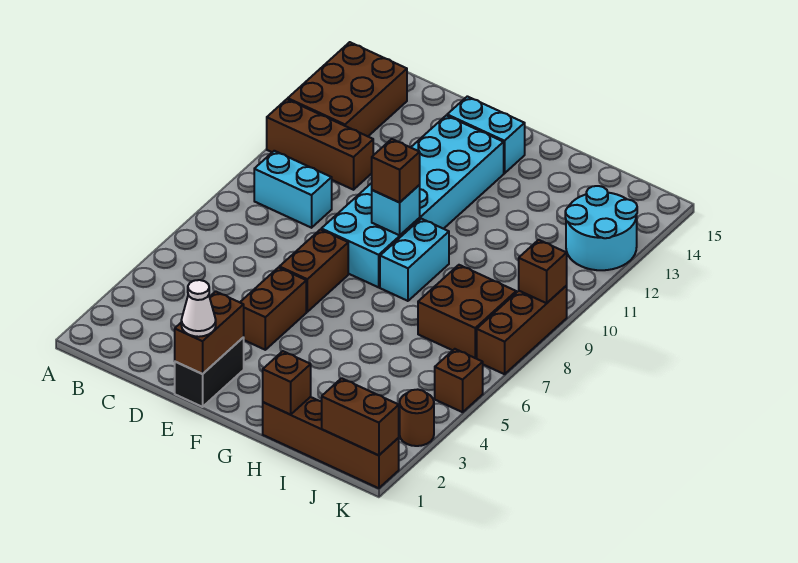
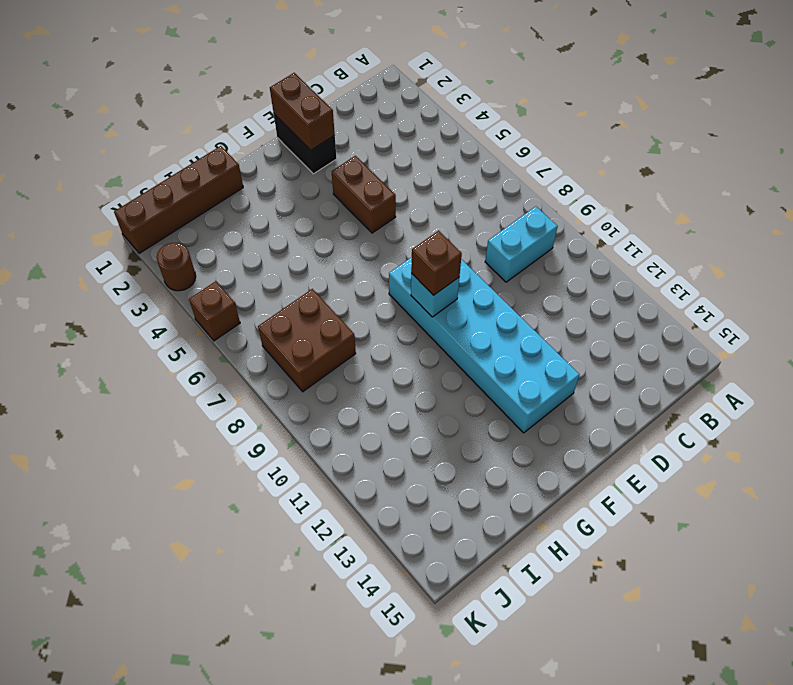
none -> brown 1x3 brick [267,99,373,190]
none -> brown 2x3 brick [288,42,407,136]
none -> brown 1x2 brick [279,230,348,312]

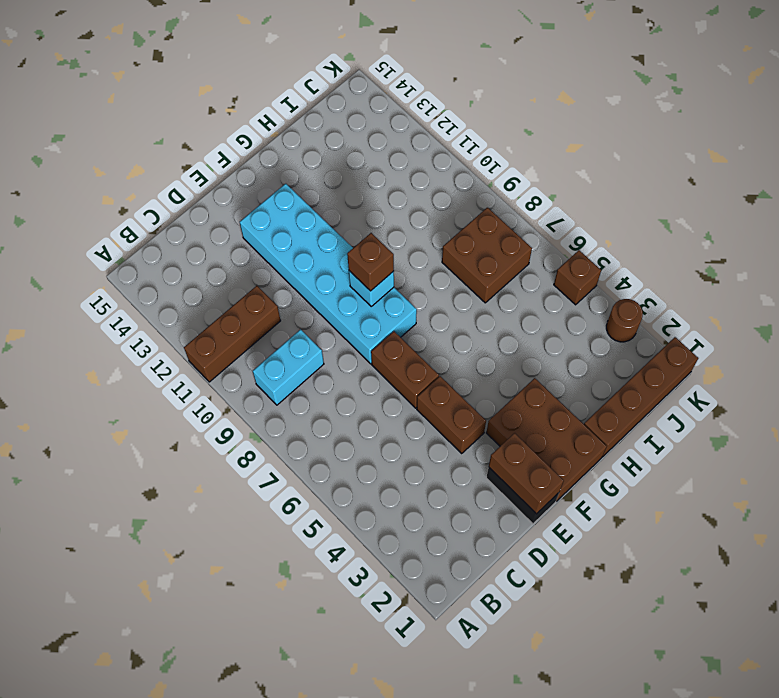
brown 2x3 brick [486,378,607,501] -> brown 2x3 brick moved to [288,42,407,136]
none -> cyan 1x2 brick [447,96,525,173]
none -> cyan 1x2 brick [380,219,449,301]
none -> cyan 2x2 round brick [565,186,637,270]

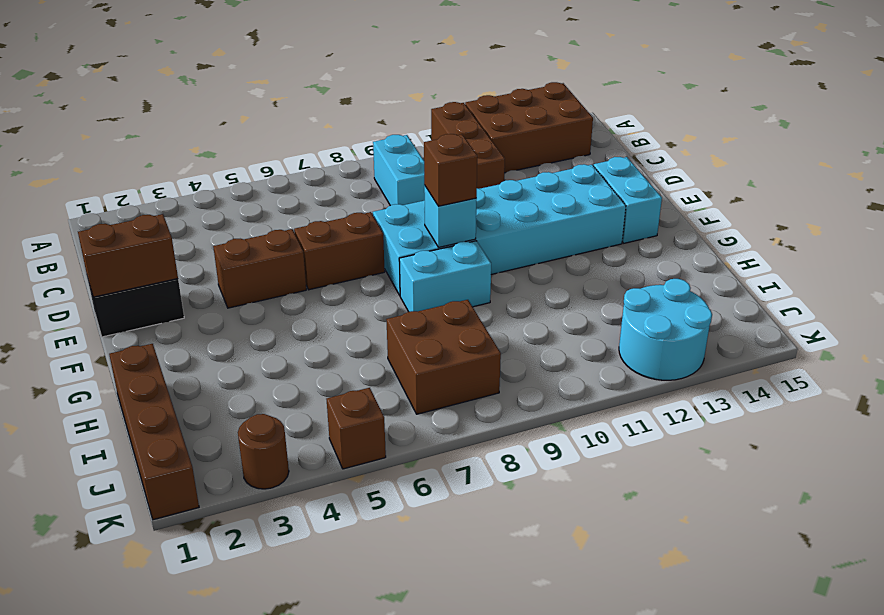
none -> brown 1x3 brick [477,286,567,374]
none -> brown 1x1 brick [263,351,311,415]
none -> brown 1x2 brick [322,378,399,455]

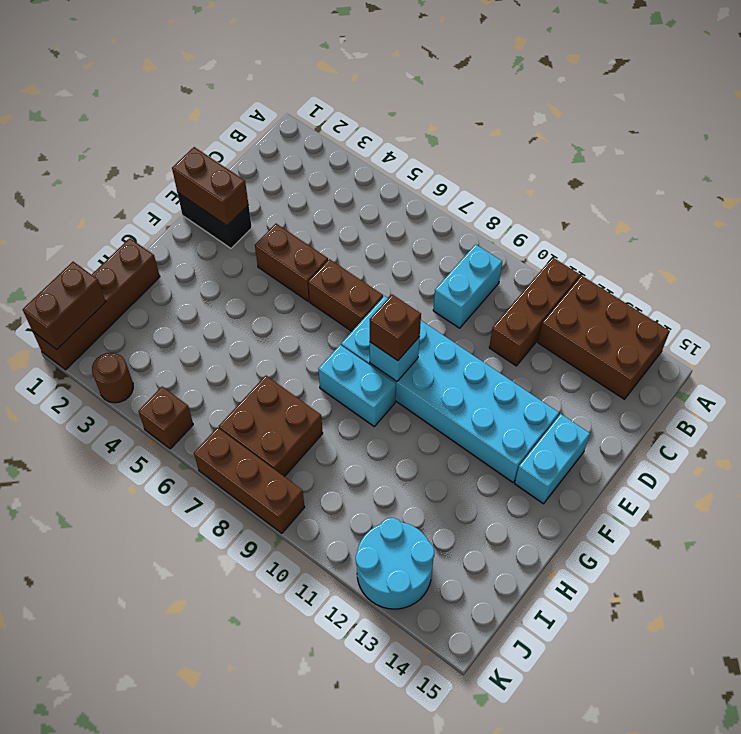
none -> brown 1x1 brick [263,351,311,415]
none -> brown 1x1 brick [519,240,567,303]
none -> white 1x1 cone [181,280,216,337]

